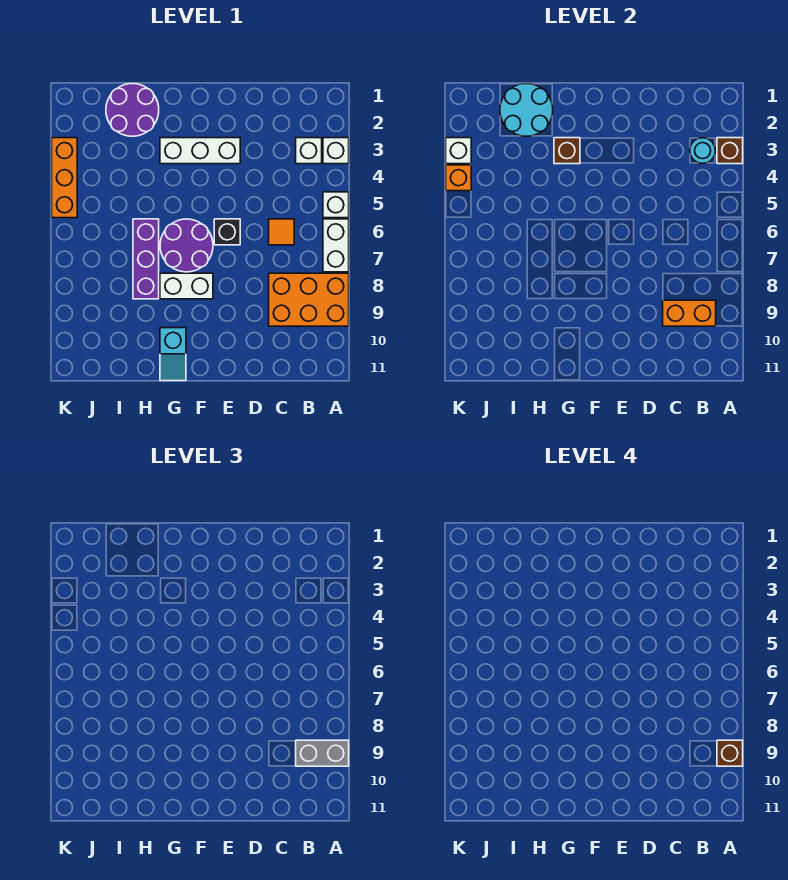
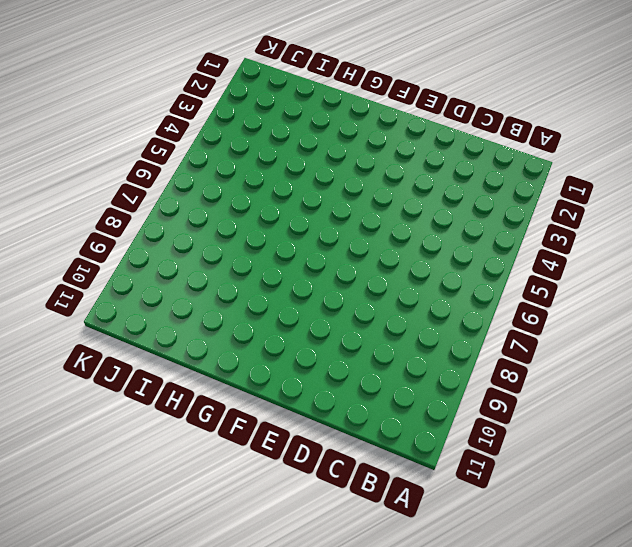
none -> white 1x1 brick [323,138,349,164]
none -> white 1x1 brick [323,192,349,218]
none -> white 1x2 brick [323,219,349,272]

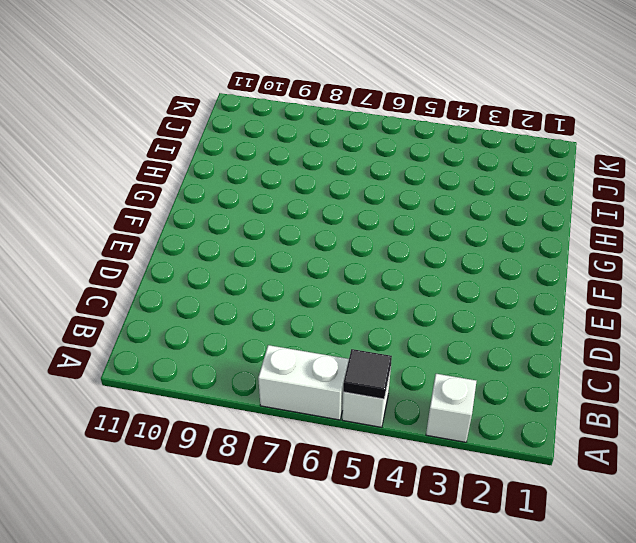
black 1x1 tile [343,349,392,399] -> none
none -> orange 2x3 brick [269,273,349,326]
none -> white 1x1 brick [296,138,322,164]
none -> orange 1x1 tile [269,219,294,245]

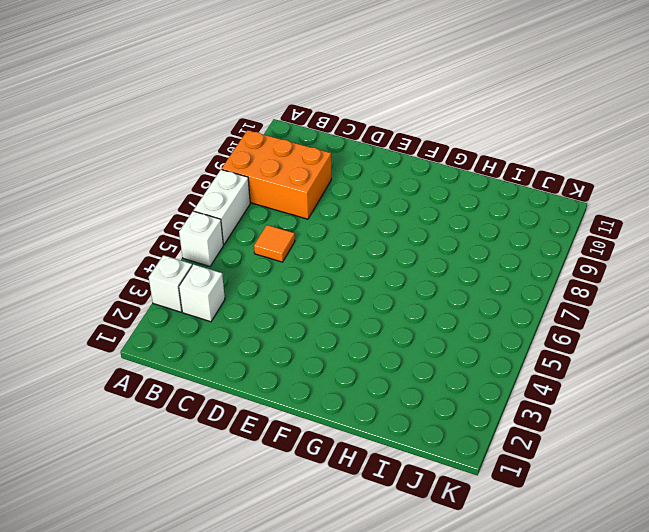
none -> white 1x3 brick [160,138,240,164]
none -> black 1x1 brick [214,219,240,245]
none -> purple 2x2 round brick [160,219,213,272]

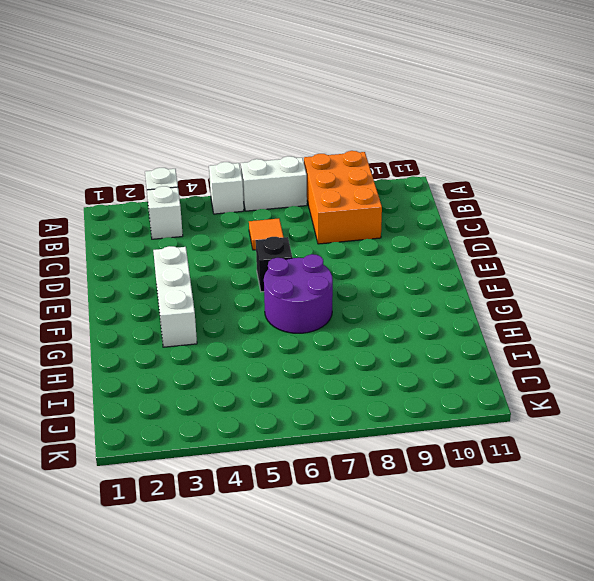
none -> white 1x2 brick [160,273,213,299]
none -> cyan 1x2 slope [160,328,186,381]
none -> purple 2x2 round brick [106,84,159,136]

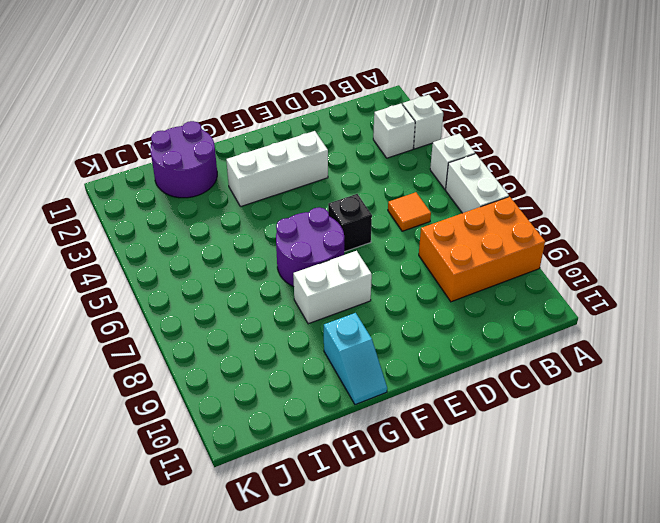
none -> purple 1x3 brick [133,219,159,299]
none -> orange 1x3 brick [52,138,77,218]
none -> brown 1x1 brick [717,138,743,164]

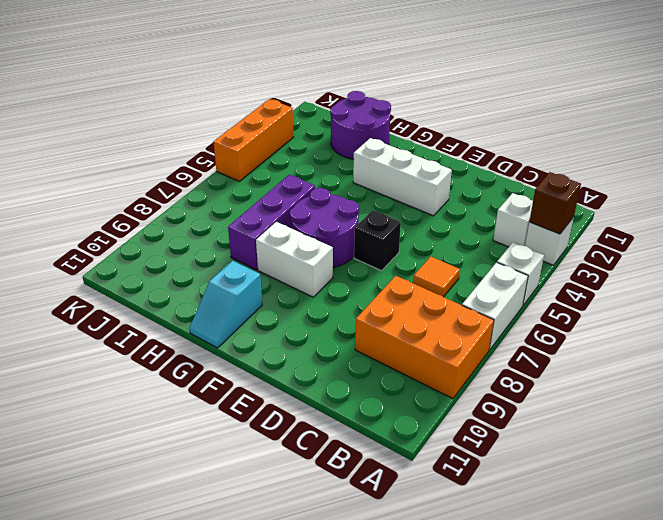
none -> cyan 1x1 round brick [690,138,716,164]
none -> orange 1x2 brick [663,300,716,326]
none -> brown 1x1 brick [554,138,580,164]

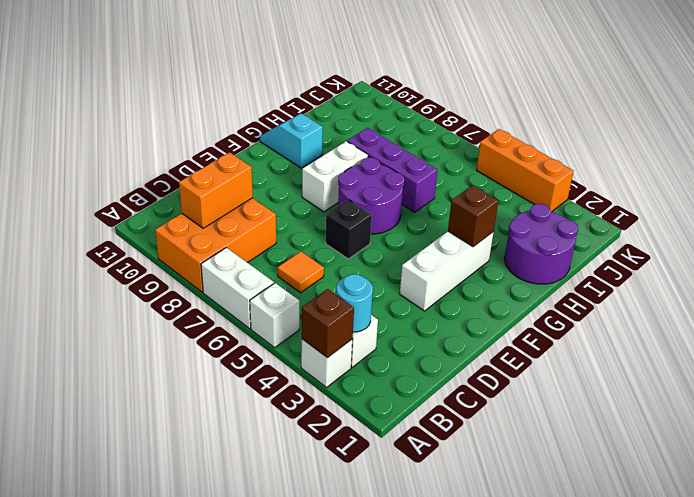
none -> cyan 2x2 round brick [500,84,553,136]
none -> white 1x1 brick [446,138,471,164]
none -> orange 1x1 brick [446,165,471,191]

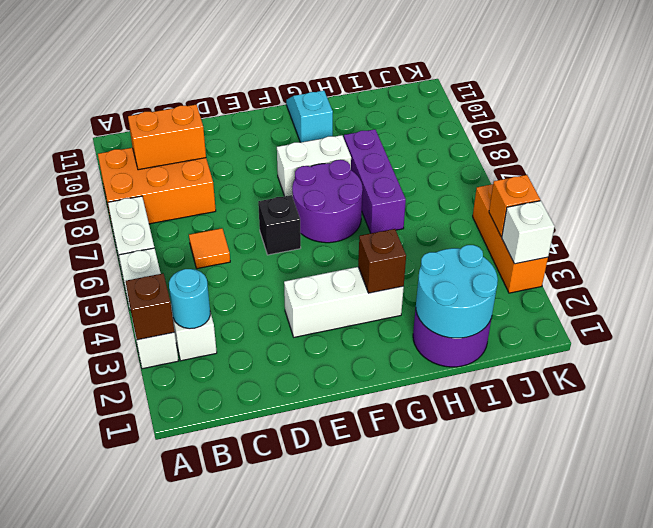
none -> grey 1x2 brick [296,740,349,766]
none -> brown 1x1 brick [717,740,743,766]

